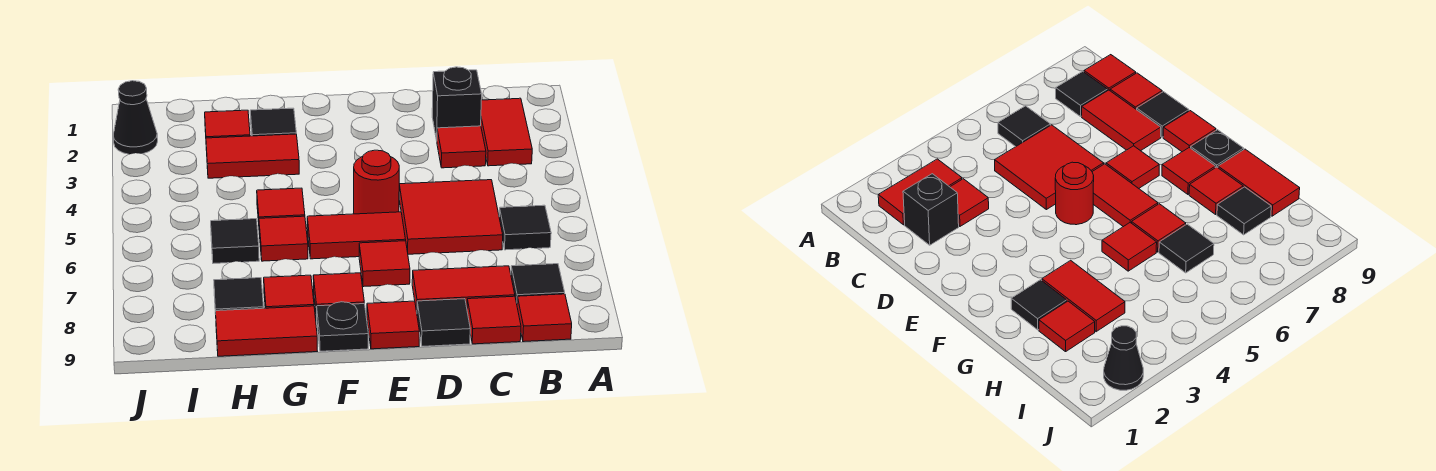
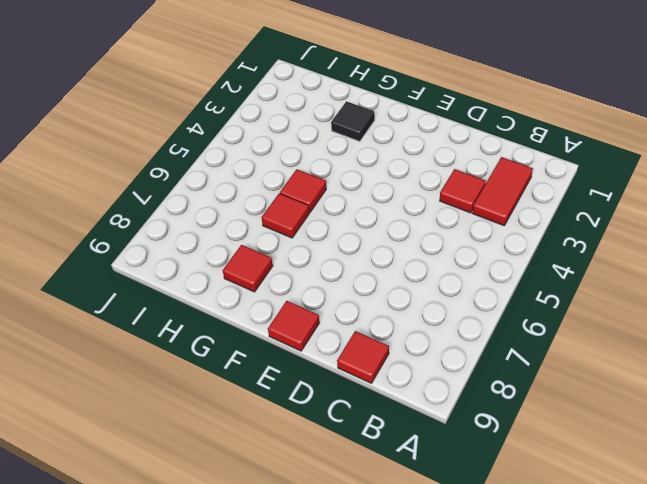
none -> black 1x1 tile [499,205,551,250]
none -> black 1x1 tile [511,264,565,303]
none -> red 1x1 tile [517,294,572,342]

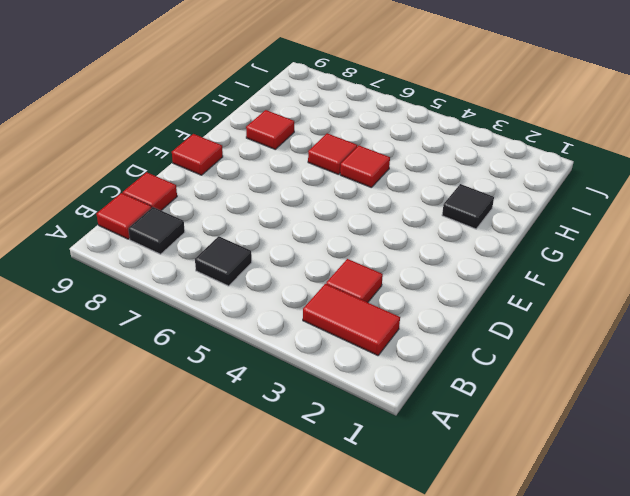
none -> black 1x1 brick [432,67,482,140]
none -> red 2x2 tile [399,180,503,254]
none -> red 1x2 tile [412,266,515,312]

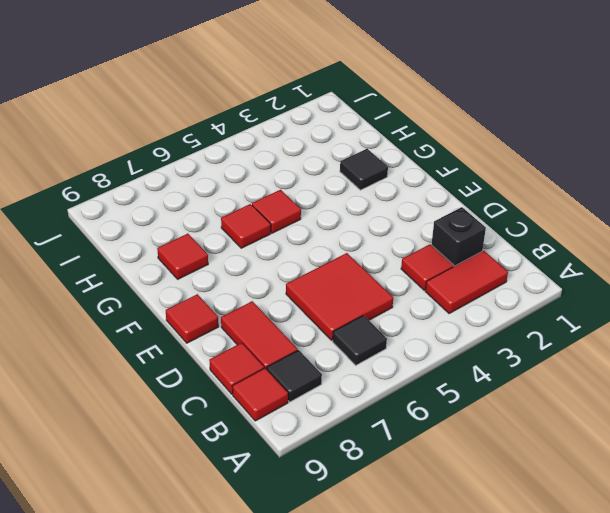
none -> black 1x1 tile [417,299,470,346]
none -> red 1x1 round brick [354,150,399,214]
none -> red 1x2 tile [307,212,406,259]

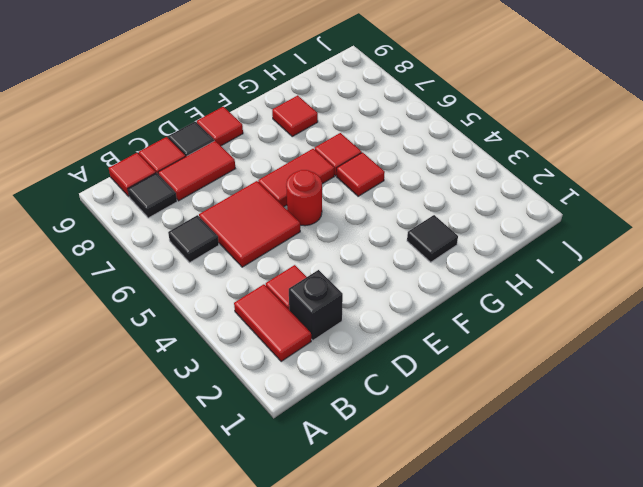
none -> red 1x1 tile [359,241,410,287]
none -> red 1x1 tile [313,273,364,318]
none -> black 1x1 plate [317,302,368,351]

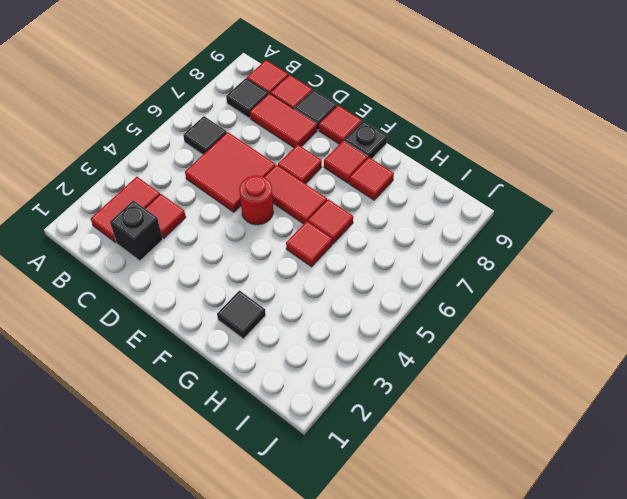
none -> red 1x2 tile [206,134,299,178]
none -> red 1x2 tile [215,306,317,356]
none -> red 1x1 tile [205,110,250,138]

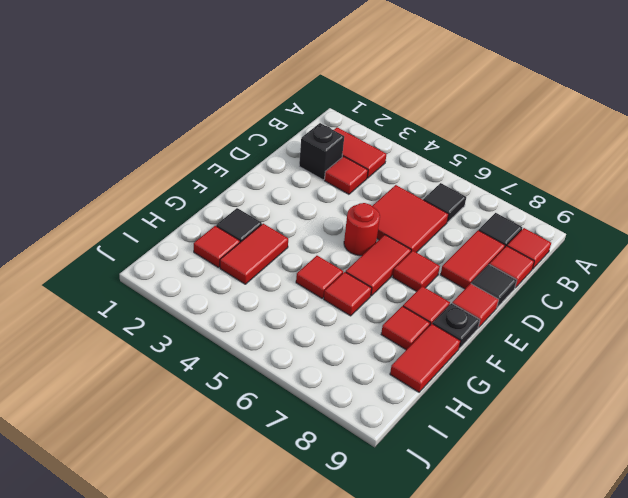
none -> black 1x1 tile [211,219,259,263]
none -> black 1x1 tile [214,278,264,314]
none -> black 1x1 cone [113,81,158,154]

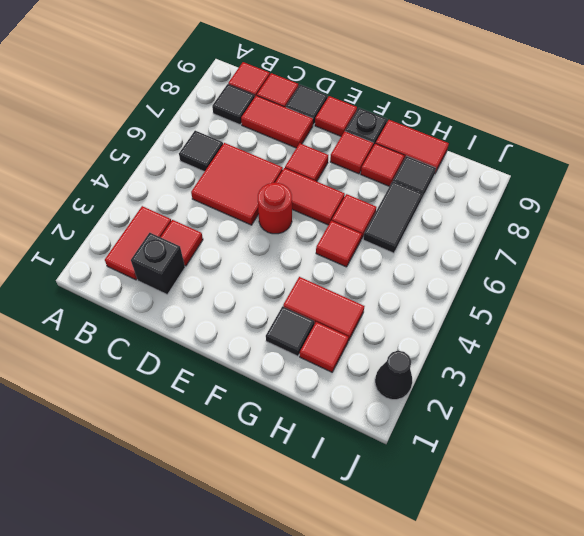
black 1x2 tile [363,181,423,253] -> black 1x1 tile [211,219,259,263]

